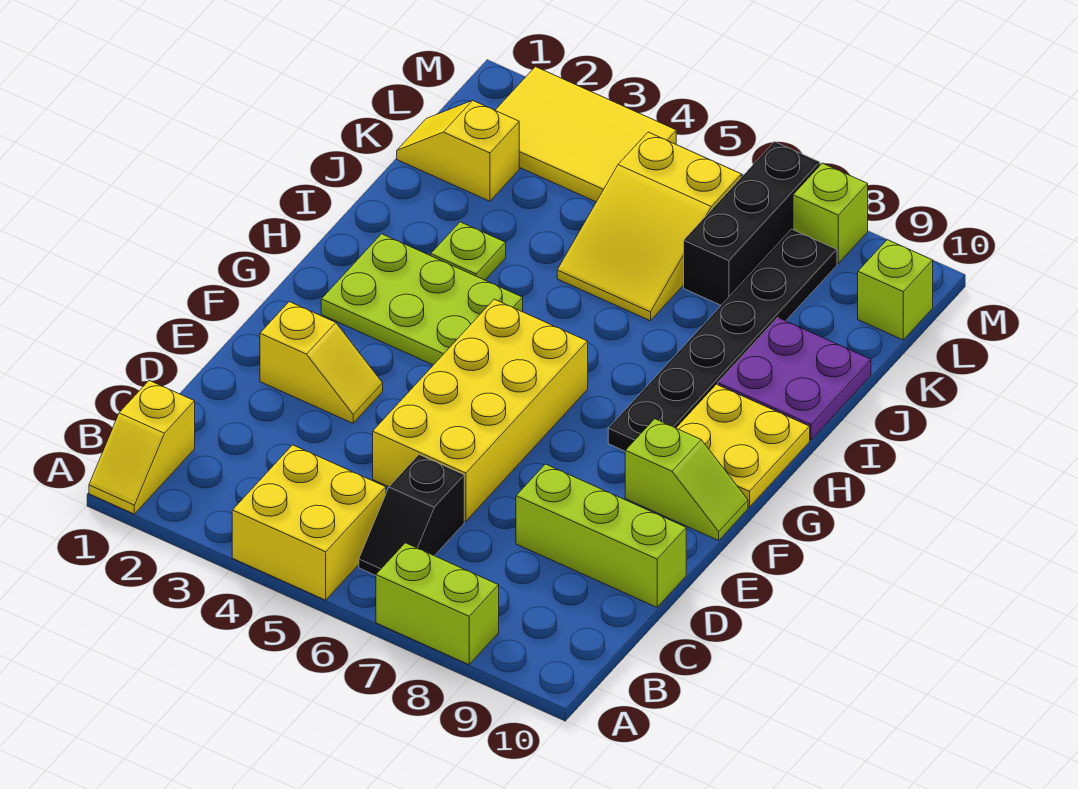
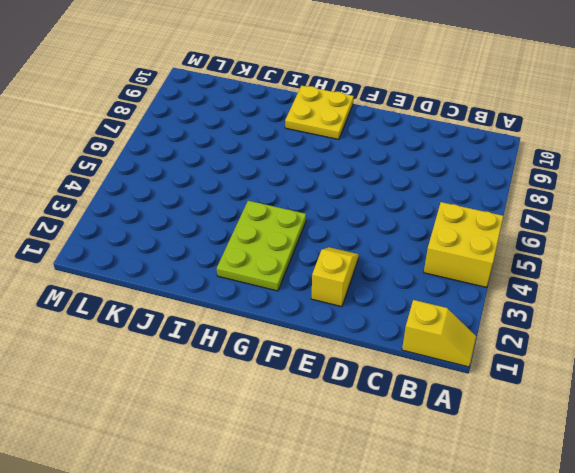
none -> lime 1x2 brick [376,543,499,665]
none -> black 1x2 slope [359,455,464,575]
none -> yellow 2x4 brick [373,299,588,521]

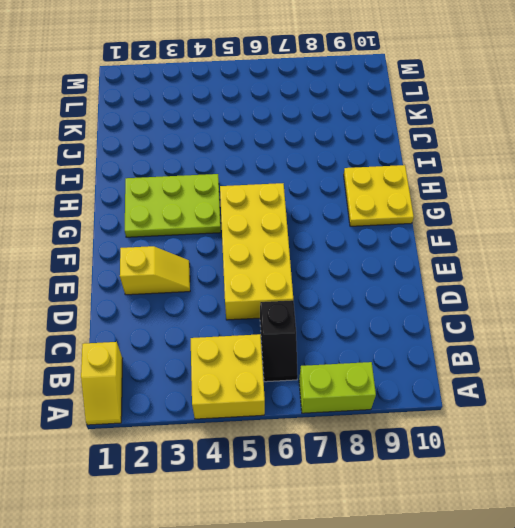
none -> lime 1x3 brick [516,464,686,607]
none -> lime 1x2 slope [625,419,748,540]
none -> black 1x6 plate [608,229,837,451]

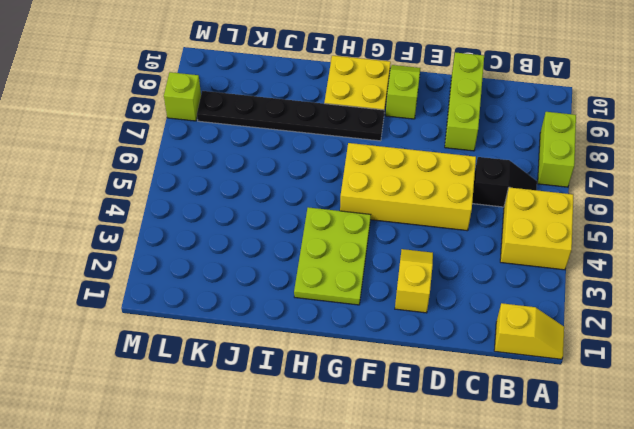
none -> lime 1x1 plate [431,222,506,280]
none -> purple 2x2 plate [718,318,871,440]
none -> yellow 2x3 slope [557,132,741,321]

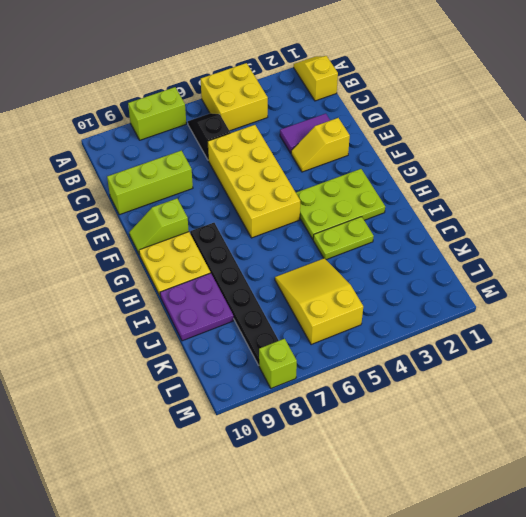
purple 1x2 tile [280,114,330,153] -> none
lime 1x2 plate [313,217,374,260] -> lime 1x1 plate [431,222,506,280]
none -> yellow 1x2 slope [397,100,519,201]
none -> black 1x3 brick [684,142,820,305]
none -> yellow 2x3 tile [495,67,676,202]

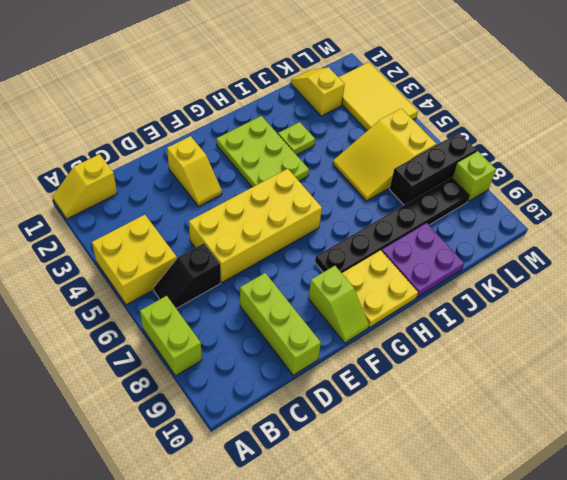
none -> lime 1x1 brick [858,240,933,340]

